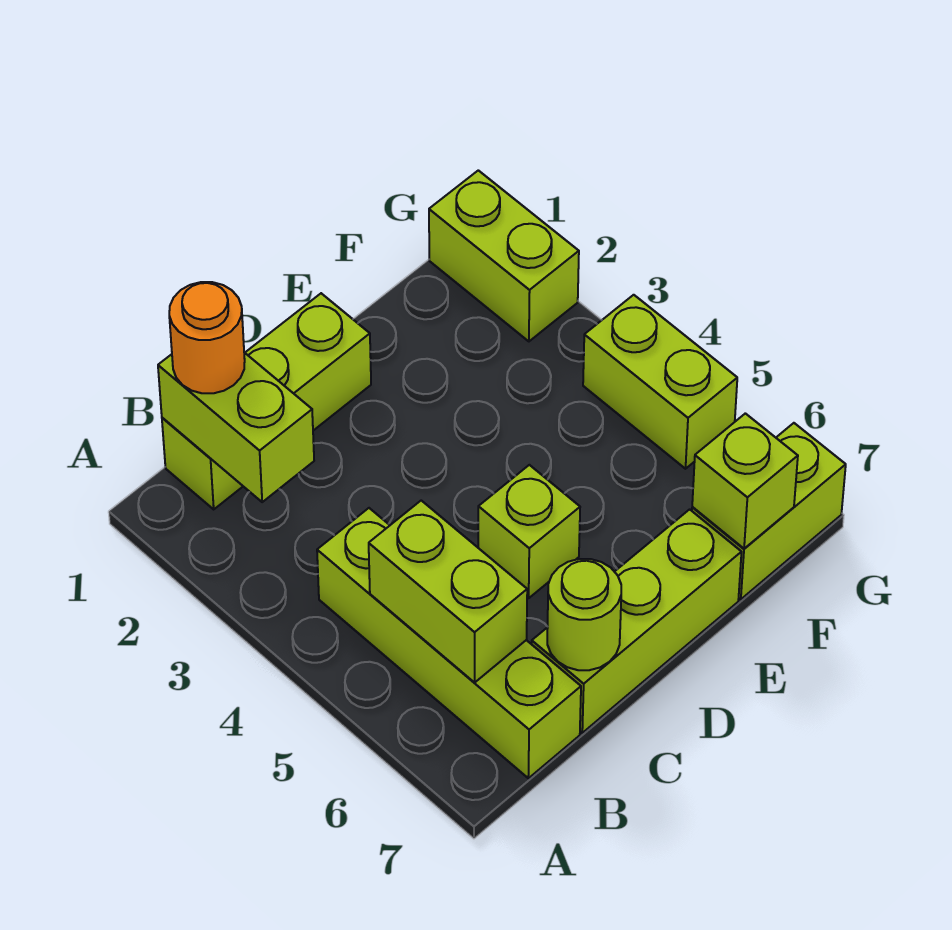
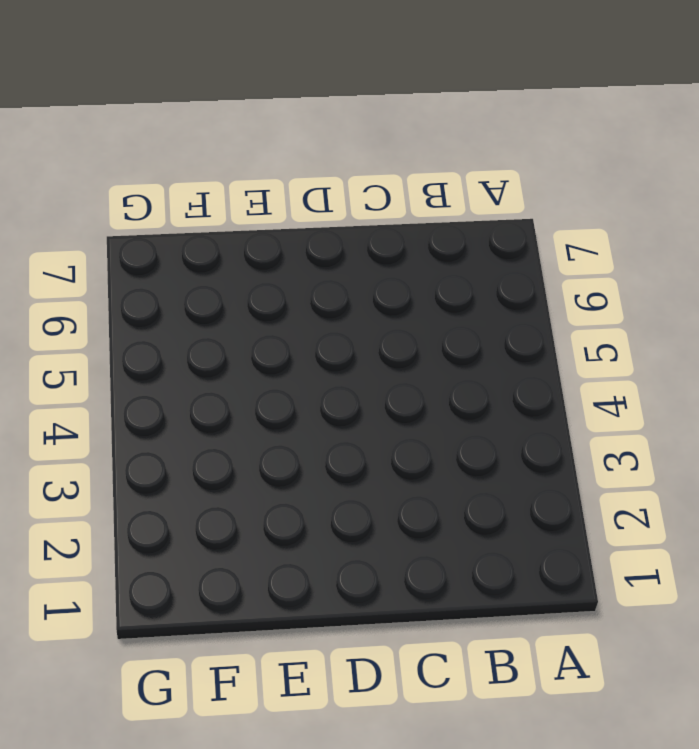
none -> lime 1x3 brick [162,293,371,509]
none -> lime 1x4 brick [317,508,581,778]
none -> lime 1x3 brick [532,509,741,733]

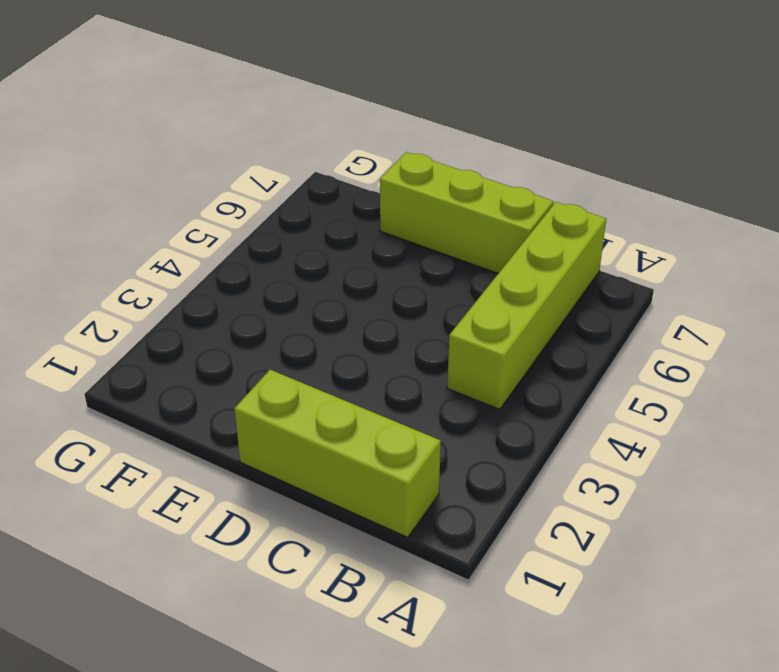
none -> lime 1x1 brick [478,465,580,598]
none -> lime 1x2 brick [692,423,846,599]
none -> lime 1x2 brick [429,170,579,341]

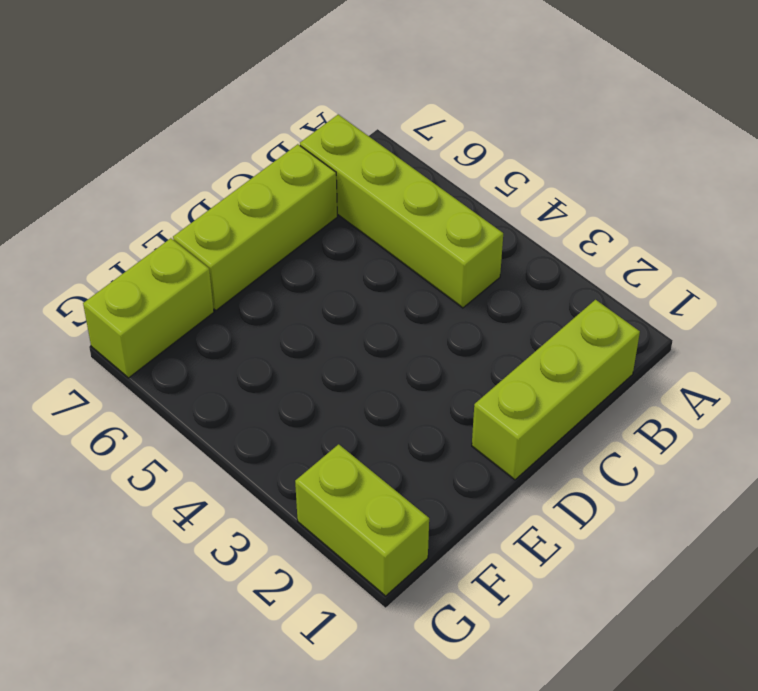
none -> lime 1x1 brick [478,465,580,598]
none -> lime 1x2 brick [583,295,737,469]
none -> lime 1x2 brick [158,353,314,502]

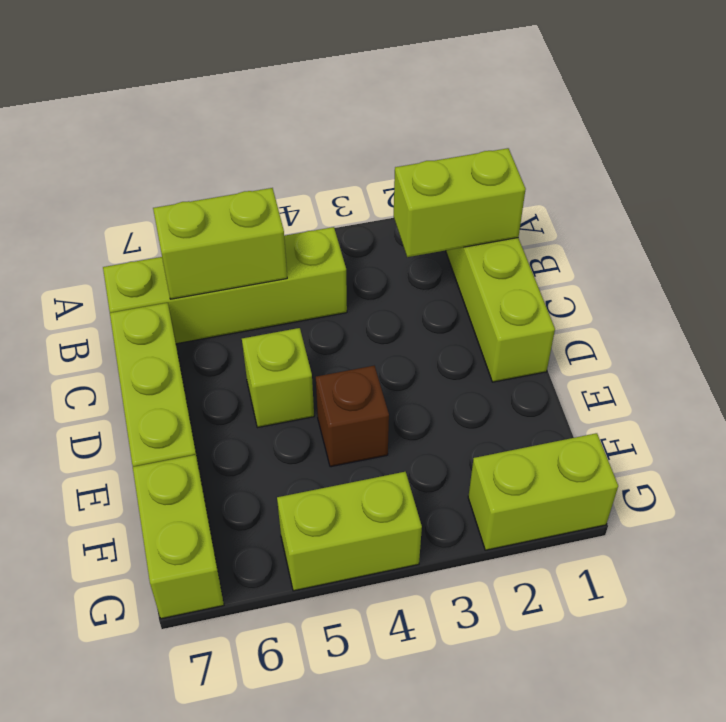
brown 1x1 brick [316,366,389,467] -> none
none -> lime 1x1 round brick [547,559,621,670]
none -> lime 1x1 brick [692,413,798,549]
none -> orange 1x1 round brick [169,282,245,393]

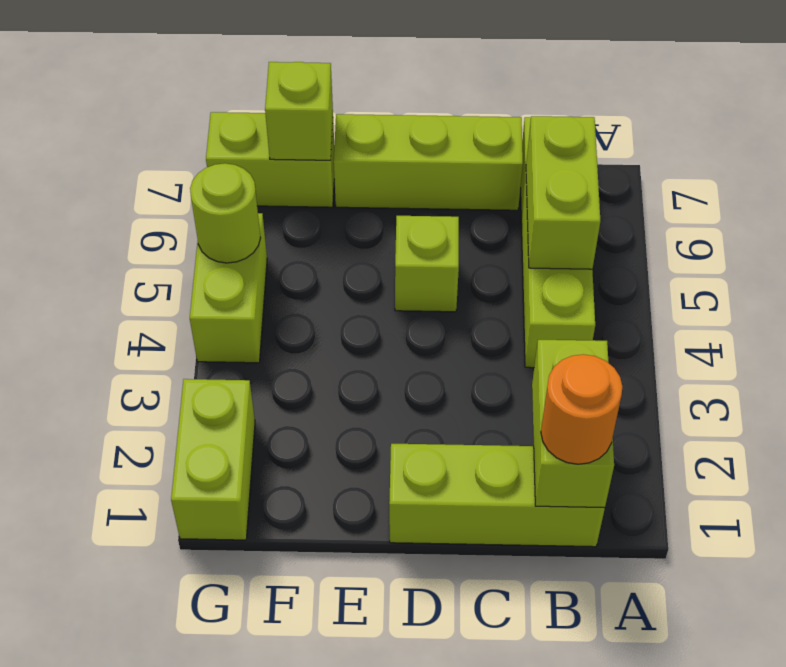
lime 1x1 round brick [190,163,261,263] -> lime 1x1 round brick moved to [547,559,621,670]

